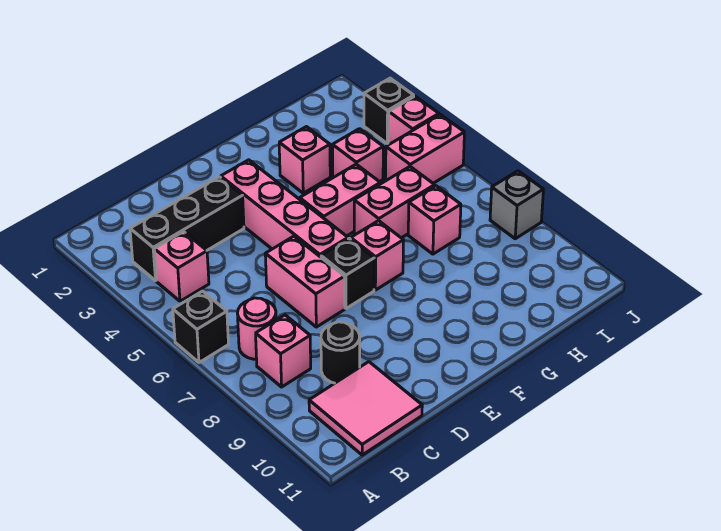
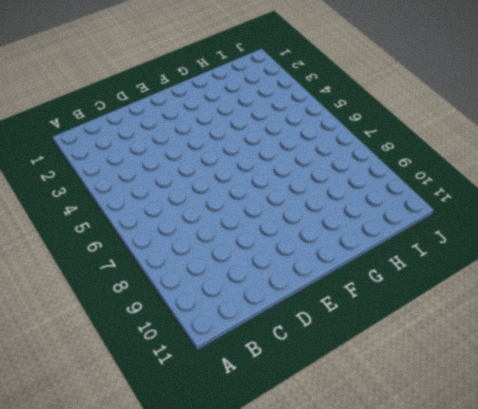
none -> black 1x1 brick [173,291,229,363]
none -> black 1x3 brick [130,177,244,281]
none -> pink 1x1 brick [154,232,209,301]

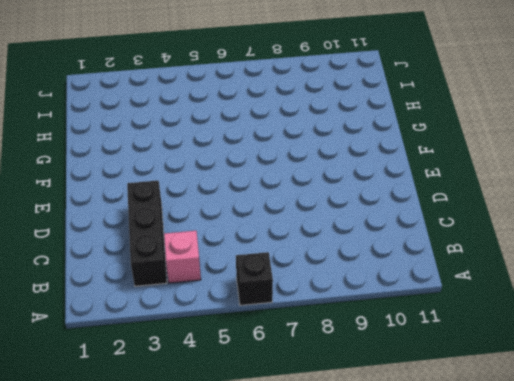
none -> pink 1x1 round brick [238,298,276,359]
none -> pink 1x1 brick [256,315,311,387]
none -> pink 2x2 tile [309,362,422,455]

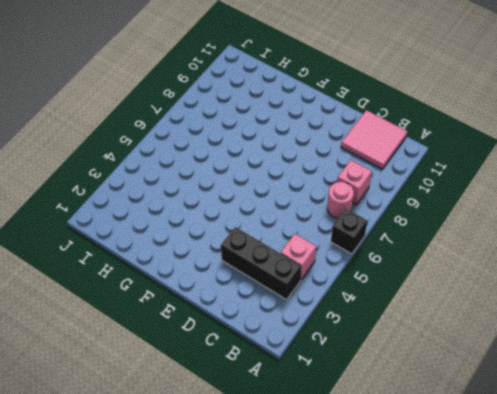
none -> black 1x1 round brick [321,322,360,383]
none -> pink 1x2 brick [265,236,345,327]
none -> pink 1x4 brick [221,160,348,257]

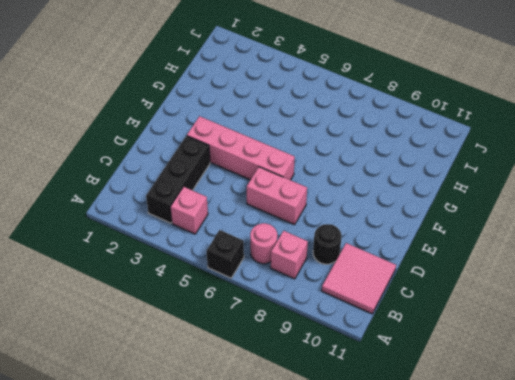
none -> black 1x1 brick [321,238,374,308]
none -> pink 1x2 brick [300,164,380,236]
none -> pink 1x1 brick [351,221,404,290]

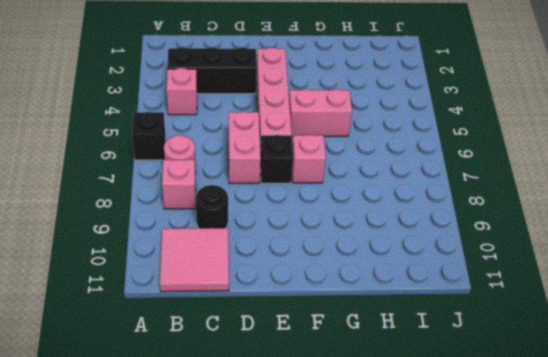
none -> pink 1x1 brick [279,127,330,193]
none -> pink 1x2 brick [354,167,435,238]
none -> pink 1x1 brick [333,129,383,182]

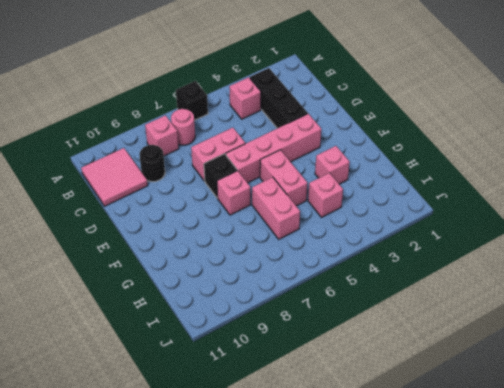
none -> pink 1x1 brick [408,186,461,254]
none -> pink 1x2 brick [386,115,464,183]
none -> black 1x1 brick [364,78,414,143]

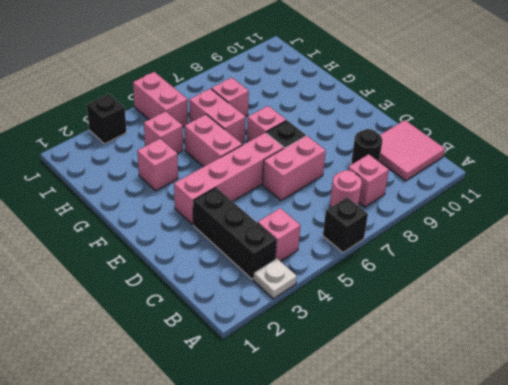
white 1x1 plate [253,258,297,299] -> none
none -> pink 1x1 brick [388,96,439,145]
none -> grey 1x1 brick [490,171,543,239]

